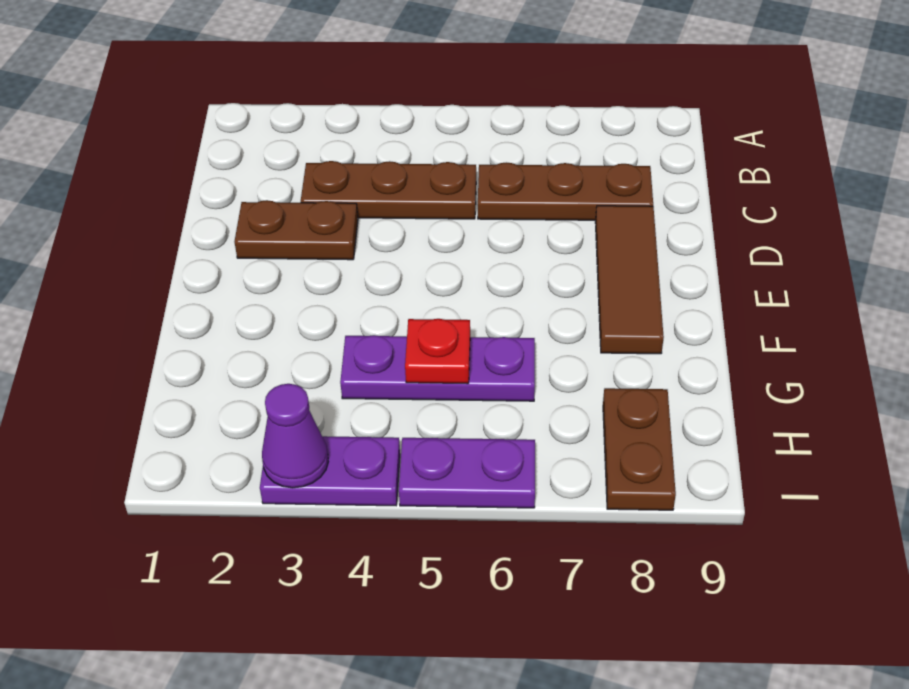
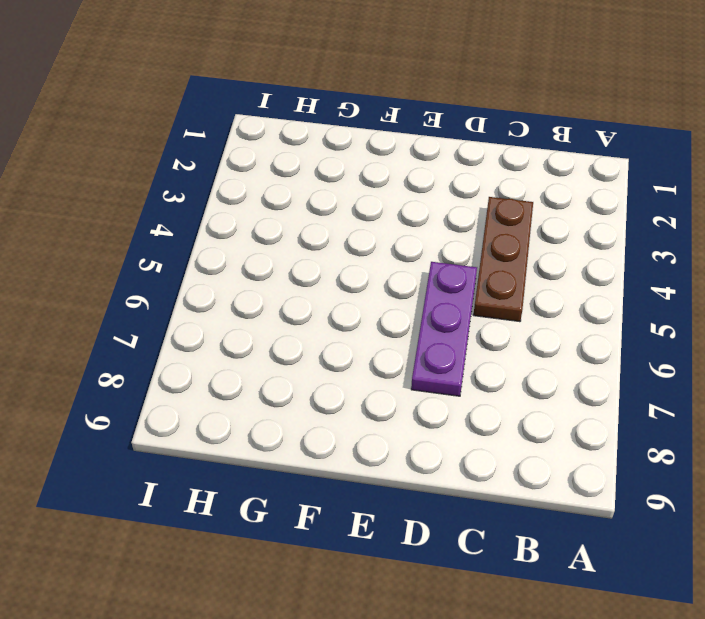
purple 1x3 plate [411,262,477,396] -> purple 1x3 plate moved to [340,335,535,401]
none -> brown 1x3 plate [478,162,653,220]
none -> brown 1x2 plate [235,200,358,260]

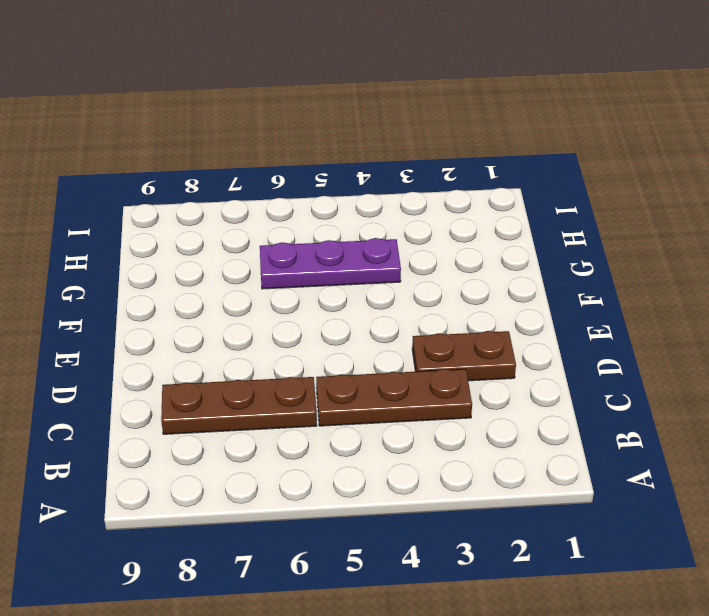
none -> brown 1x3 tile [595,206,664,354]
none -> brown 1x2 plate [603,388,676,510]

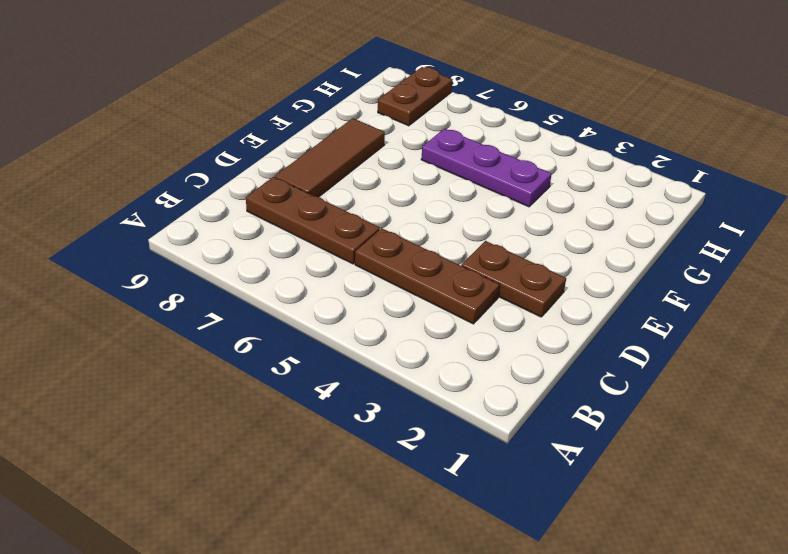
none -> purple 1x2 plate [260,436,400,506]
none -> purple 1x2 plate [399,438,535,508]

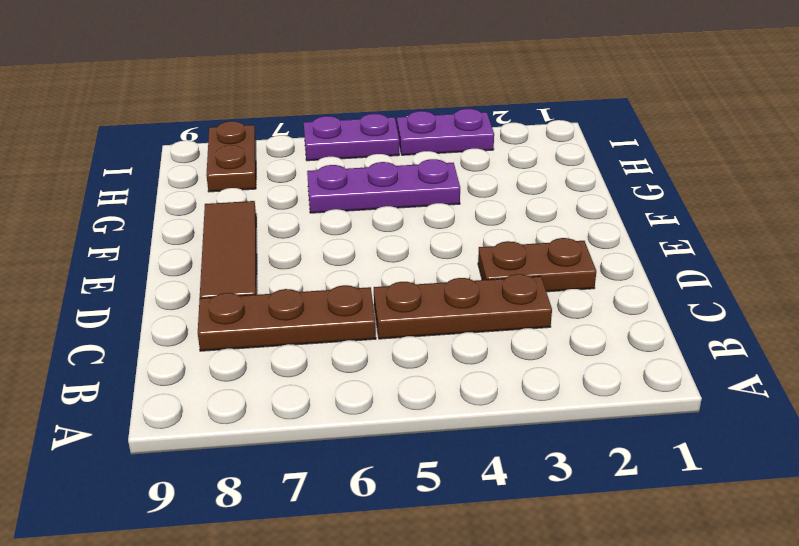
none -> red 1x1 plate [405,319,470,384]
none -> purple 1x1 cone [262,384,328,488]

